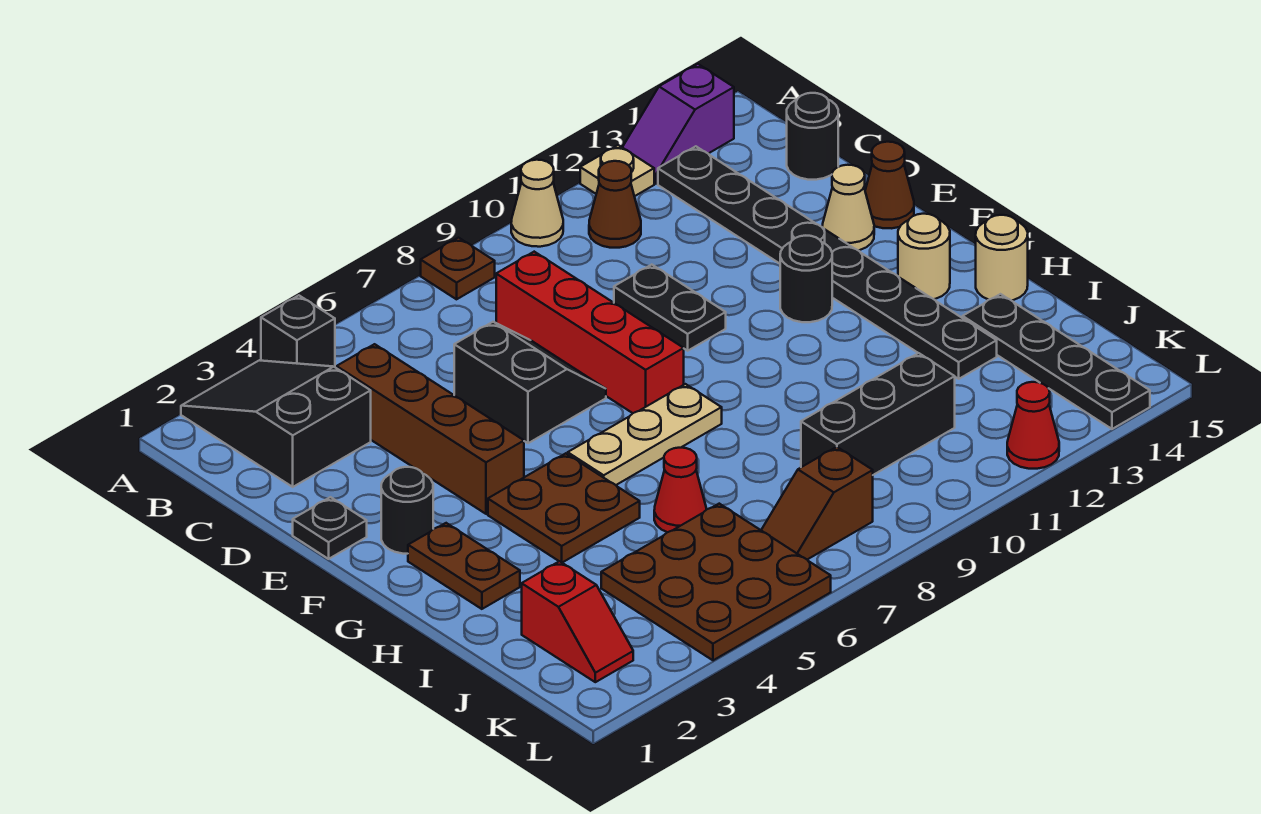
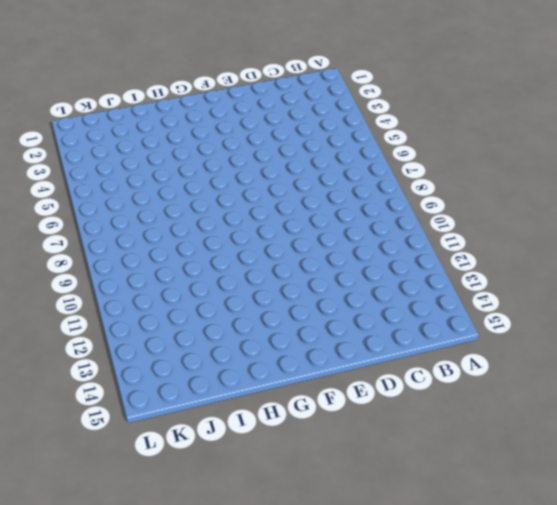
none -> black 2x3 slope [181,360,371,487]
none -> black 1x1 brick [261,295,335,367]
none -> brown 1x1 plate [421,238,495,299]
none -> tan 1x1 cone [511,160,563,247]

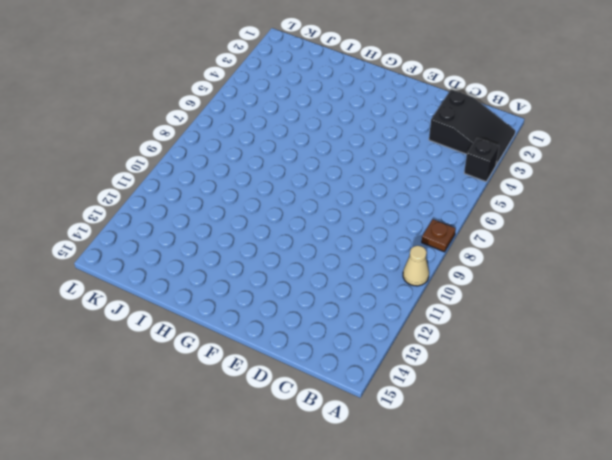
none -> tan 1x1 plate [580,145,654,196]
none -> purple 1x2 slope [622,64,734,184]
none -> brown 1x1 cone [589,161,641,248]
none -> black 1x8 plate [658,146,997,379]

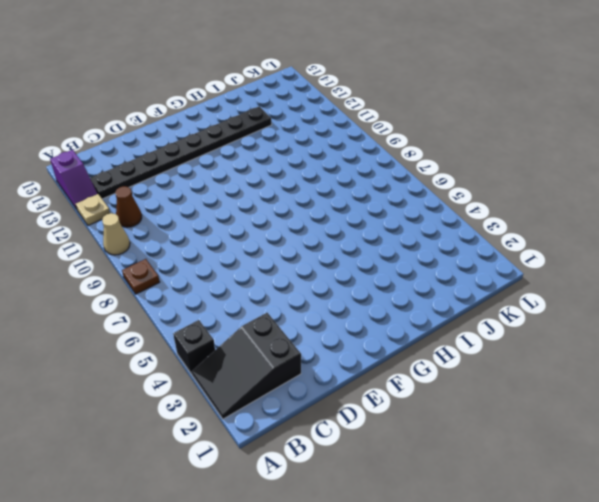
none -> brown 1x4 brick [337,344,524,514]
none -> red 1x4 brick [496,252,684,413]
none -> black 1x1 round brick [787,93,838,180]
none -> black 2x2 slope [454,322,606,443]

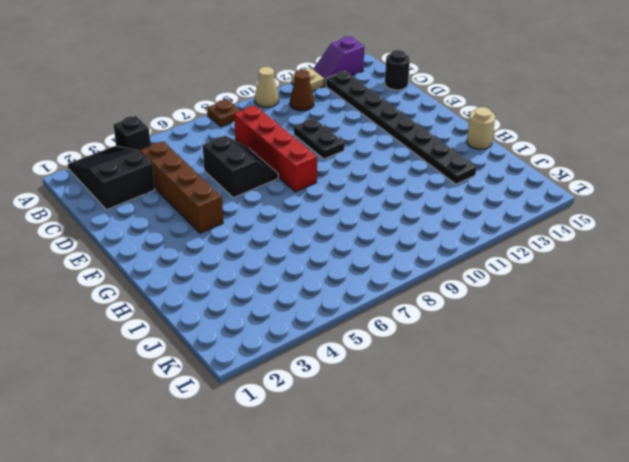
none -> black 1x1 plate [293,497,367,559]
none -> tan 1x1 cone [822,165,874,250]
none -> brown 1x1 cone [865,142,914,228]
none -> black 1x1 round brick [381,467,433,554]

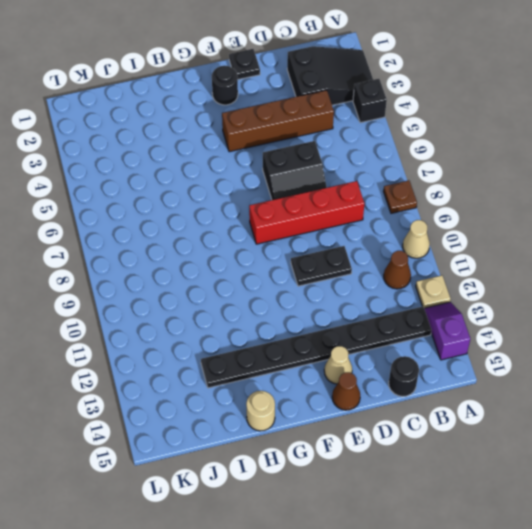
none -> black 1x1 round brick [780,236,832,322]
none -> brown 1x2 plate [408,523,520,609]
none -> brown 2x2 plate [488,453,640,563]
none -> tan 1x3 plate [568,384,722,485]

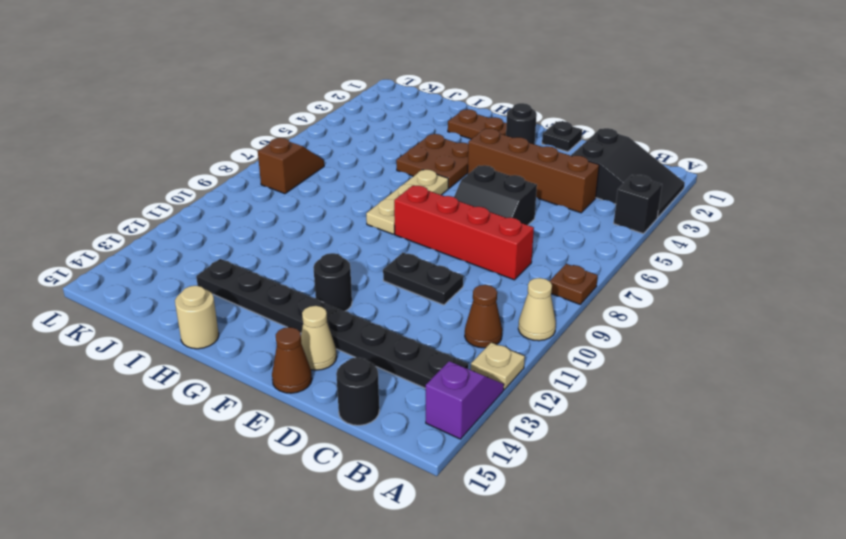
none -> tan 1x1 round brick [898,214,950,299]
none -> red 1x1 cone [654,448,706,532]
none -> black 1x4 plate [963,294,1150,429]
none -> red 1x2 slope [522,561,633,682]

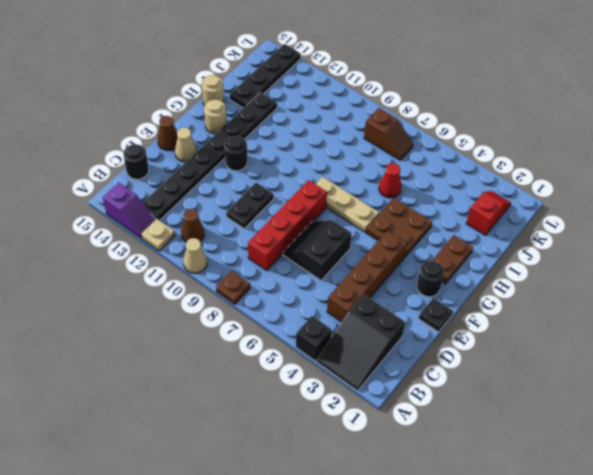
none -> brown 3x3 plate [601,504,831,660]
none -> black 1x3 brick [801,353,955,475]
none -> red 1x1 cone [1007,382,1059,469]

